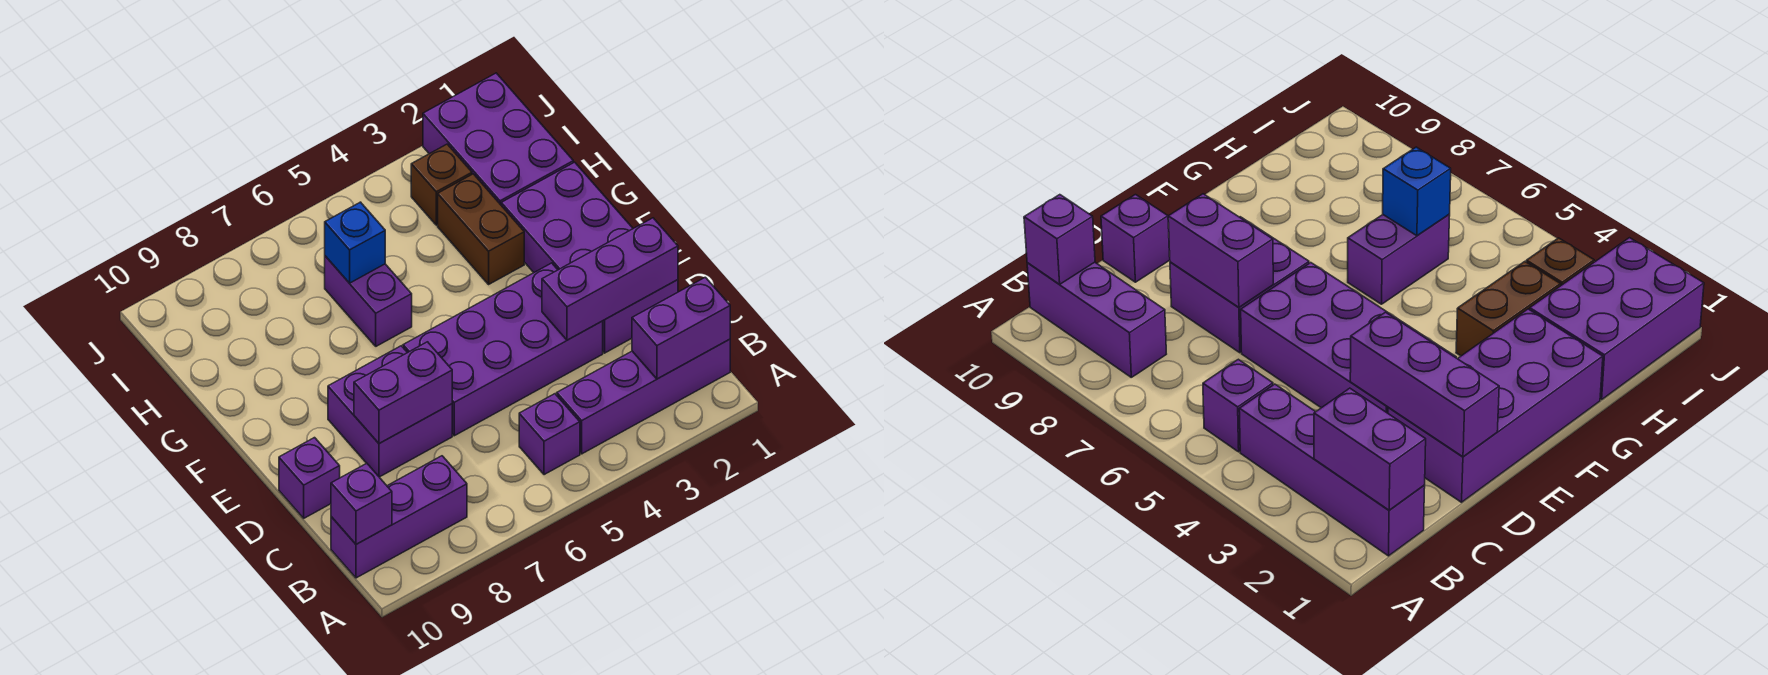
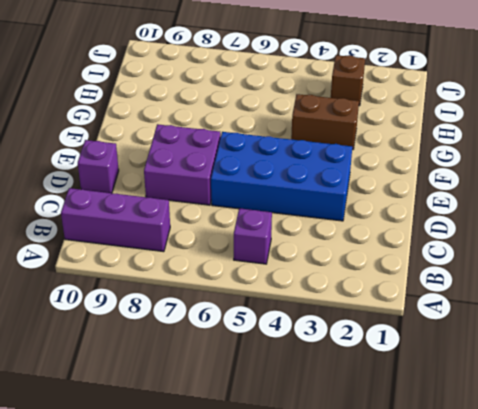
blue 2x4 brick [211,132,352,221] -> purple 2x4 brick [403,263,603,436]
brown 1x2 brick [291,94,359,150] -> brown 1x2 brick turned to [438,174,524,284]
none -> purple 1x4 brick [557,339,730,454]
none -> purple 2x4 brick [501,162,678,353]
none -> purple 1x2 brick [325,256,412,346]

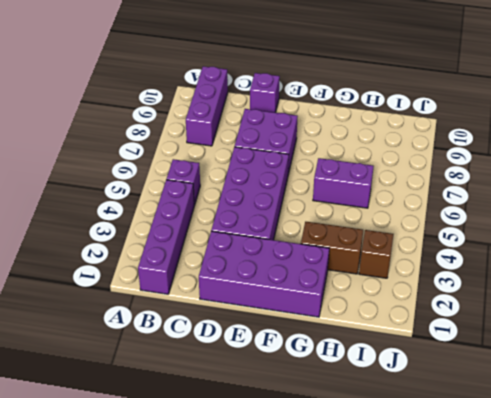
none -> purple 2x3 brick [423,73,573,205]
none -> purple 1x2 brick [632,277,730,379]
none -> purple 1x1 brick [331,463,392,544]

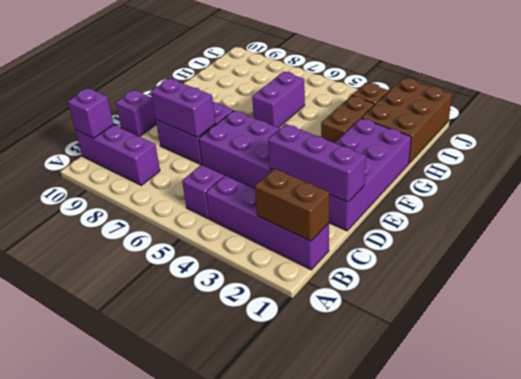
brown 1x2 brick [255,168,329,241] -> purple 1x2 brick [632,277,730,379]
brown 2x3 brick [362,78,452,163] -> purple 2x3 brick [423,73,573,205]
none -> blue 1x1 brick [325,202,385,283]

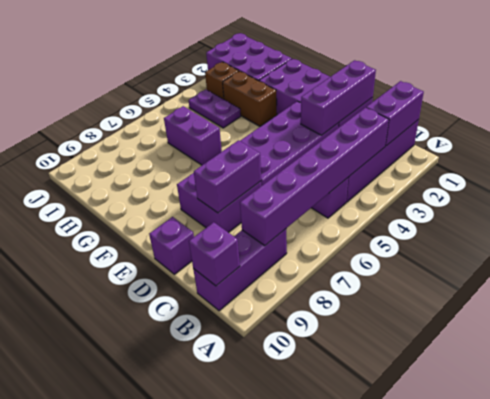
purple 1x6 brick [240,108,389,246] -> none
purple 1x2 plate [188,90,241,128] -> none
none -> blue 1x1 brick [325,202,385,283]

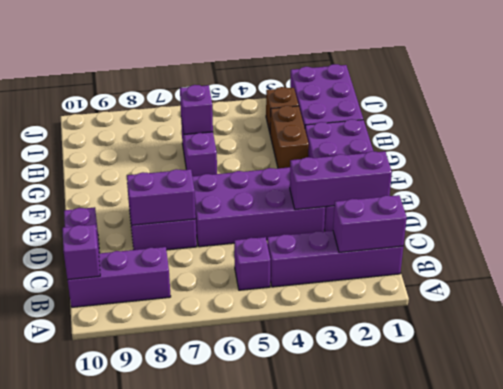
purple 1x1 brick [180,85,213,134] -> blue 1x1 brick [325,202,385,283]

